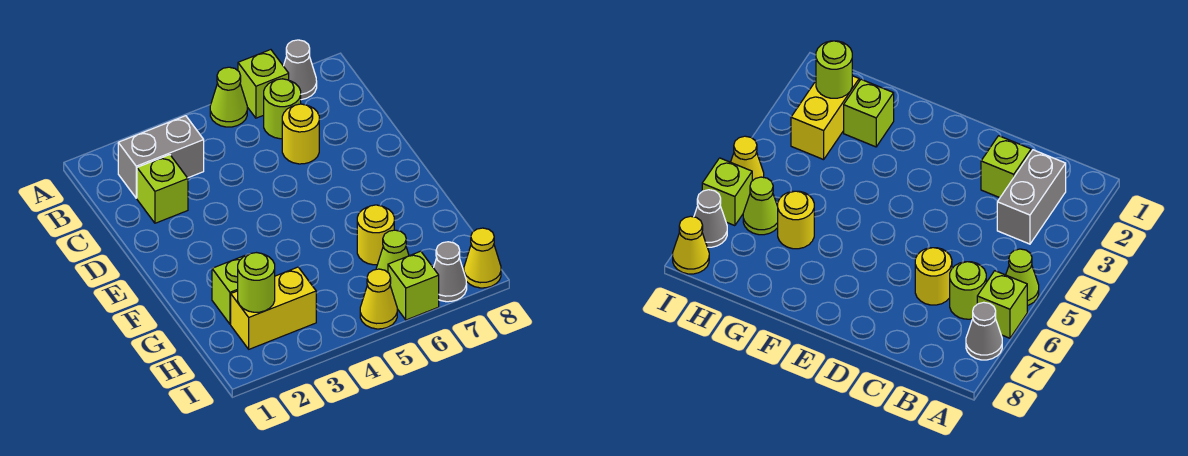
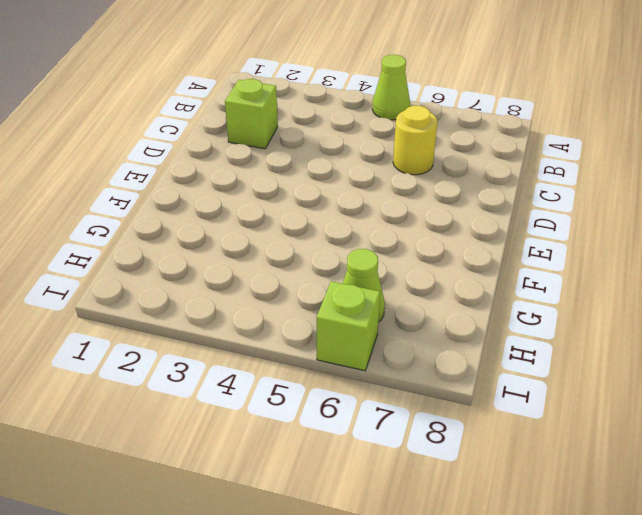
none -> lime 1x1 brick [238,50,289,118]
none -> grey 1x1 cone [284,40,317,100]
none -> grey 1x2 brick [118,116,204,198]

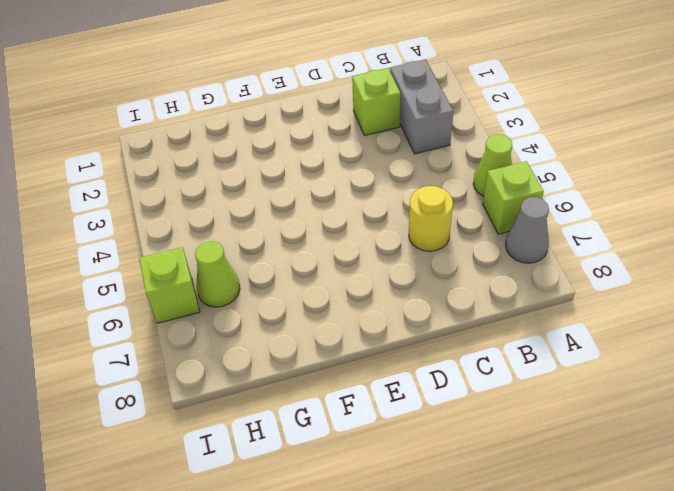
none -> lime 1x1 round brick [264,79,301,139]
none -> lime 1x1 brick [212,256,244,324]
none -> yellow 1x1 round brick [357,205,394,265]

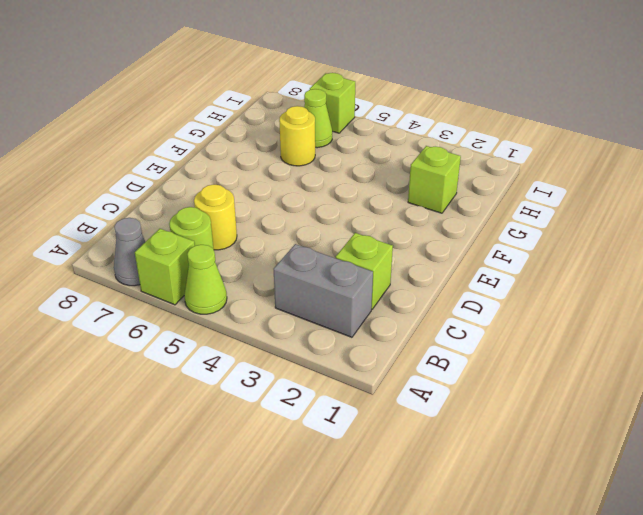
none -> yellow 1x2 brick [231,267,316,349]
none -> yellow 1x1 cone [360,269,397,329]
none -> grey 1x1 cone [434,242,467,302]

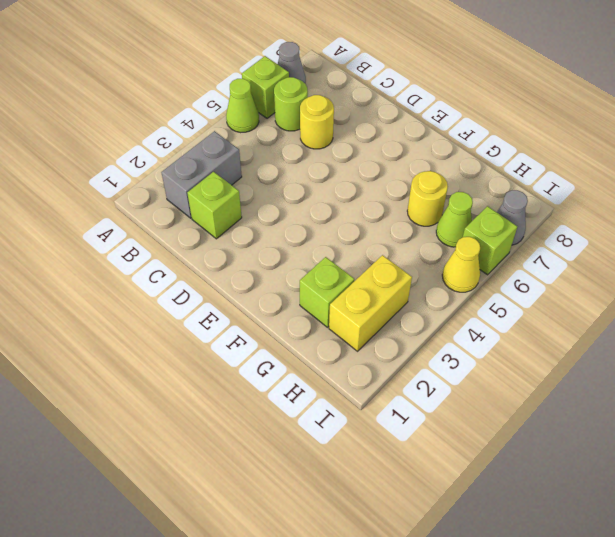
none -> yellow 1x1 cone [464,228,501,288]
none -> lime 1x1 round brick [238,253,275,312]

